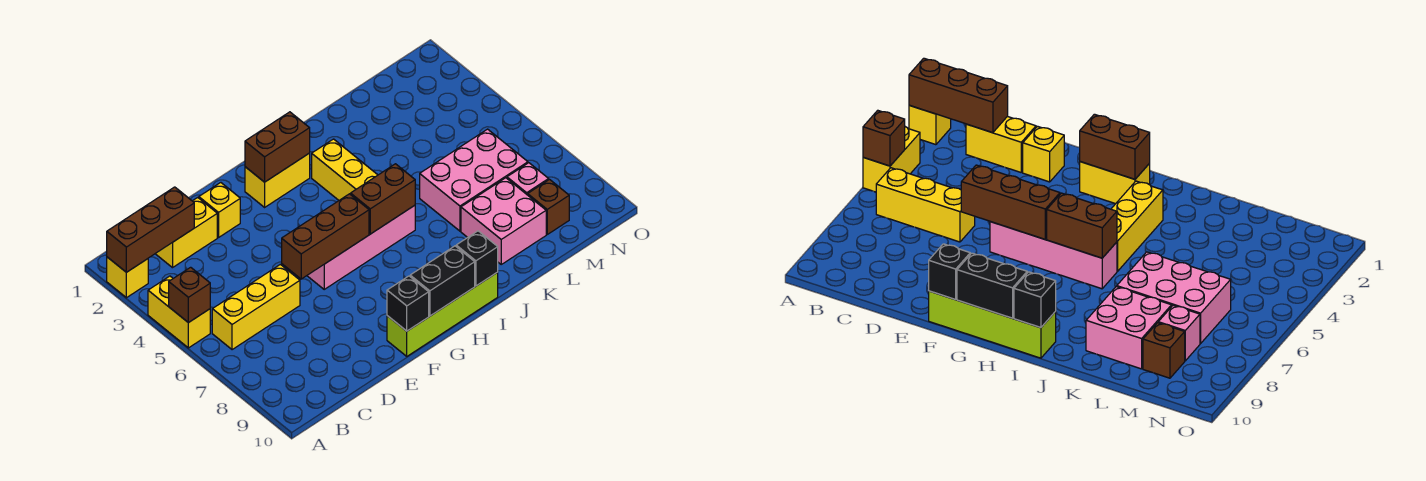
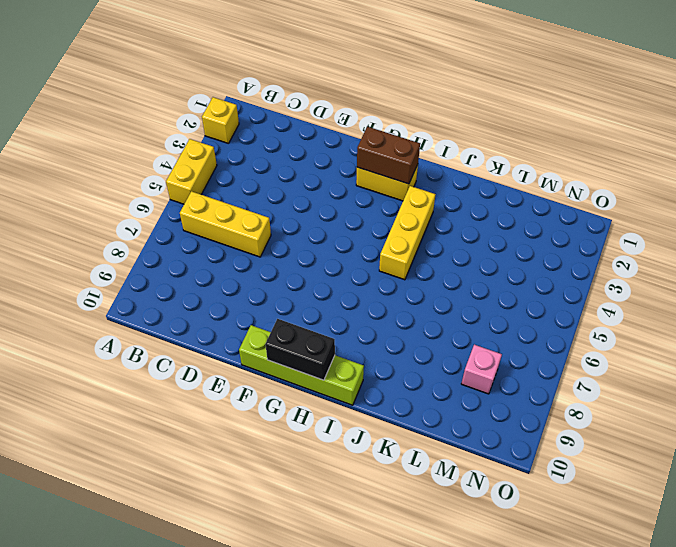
none -> yellow 1x2 brick [155,198,217,268]
none -> yellow 1x1 brick [199,183,240,237]
none -> pink 1x4 brick [307,205,415,289]

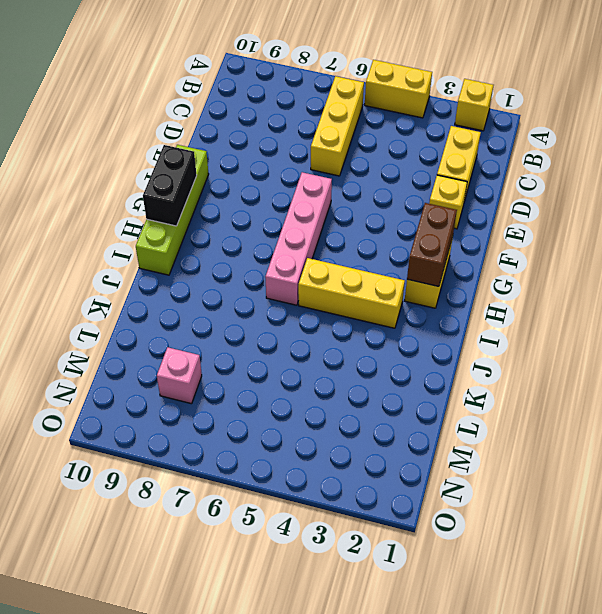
none -> pink 2x3 brick [420,129,528,231]
none -> pink 2x2 brick [461,178,546,264]
none -> brown 1x1 brick [528,180,569,234]

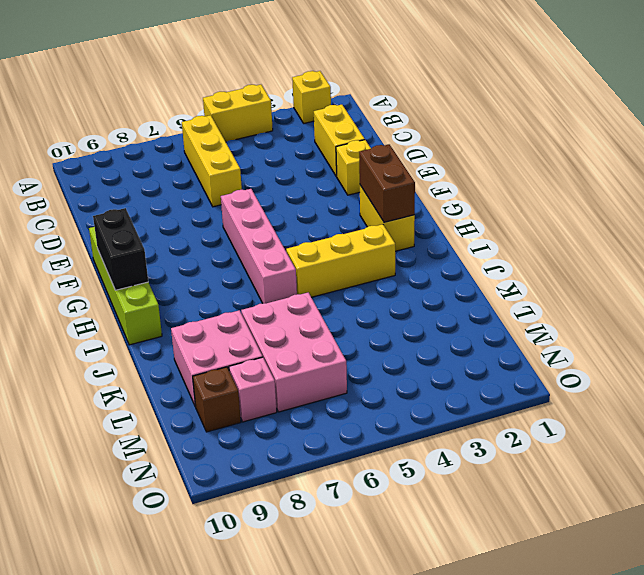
none -> brown 1x3 brick [107,187,194,272]
none -> brown 1x1 brick [169,267,210,323]
none -> brown 1x3 brick [282,194,369,279]

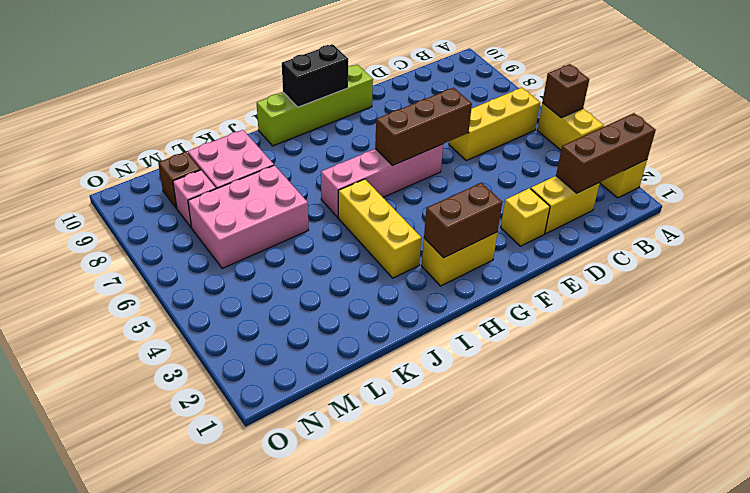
none -> black 1x1 brick [387,276,429,331]
none -> brown 1x2 brick [351,164,415,234]
none -> black 1x1 brick [456,231,498,286]

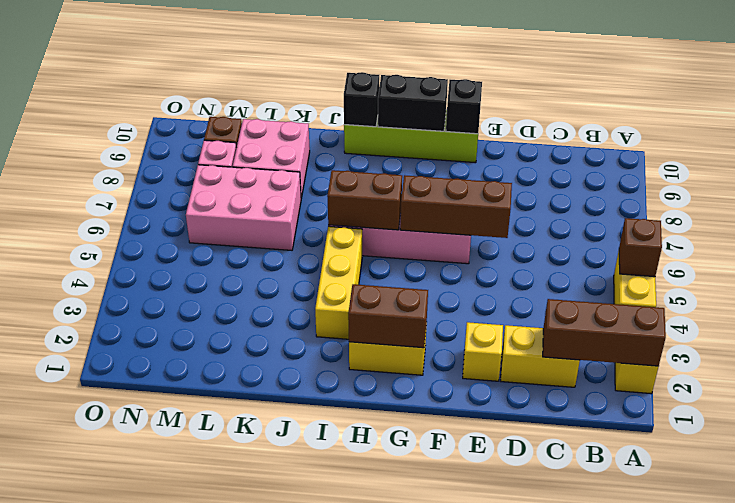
none -> yellow 1x3 brick [212,264,300,350]

